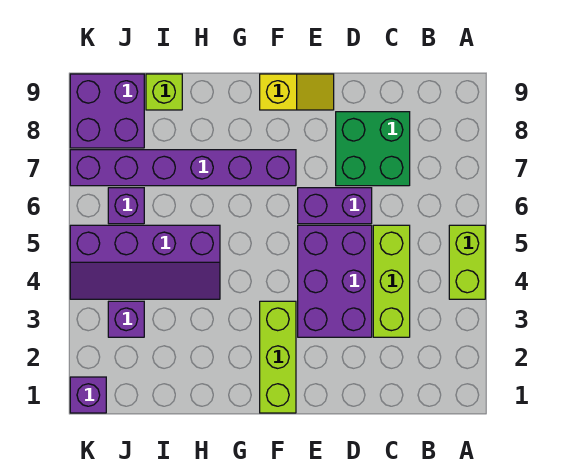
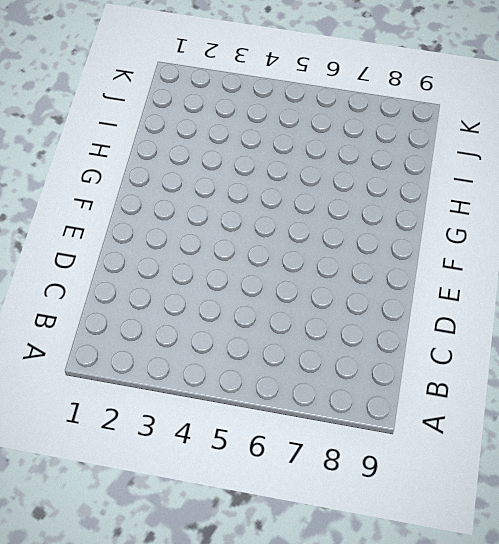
none -> lime 1x2 brick [449,225,485,299]
none -> lime 1x3 brick [373,225,410,337]
none -> green 2x2 brick [336,112,410,186]

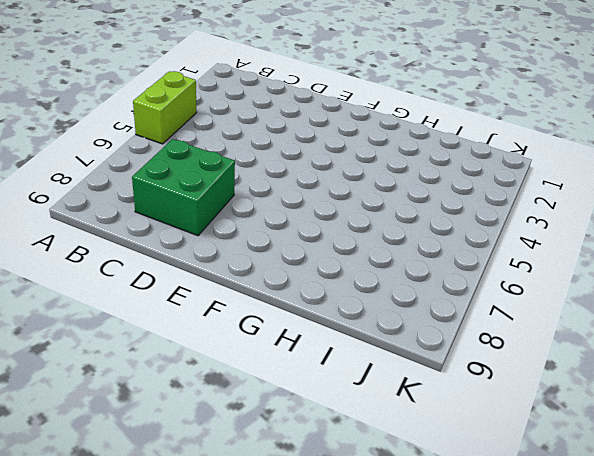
none -> lime 1x3 brick [373,225,410,337]
none -> purple 2x3 brick [298,225,372,337]
none -> purple 1x2 brick [298,188,372,224]

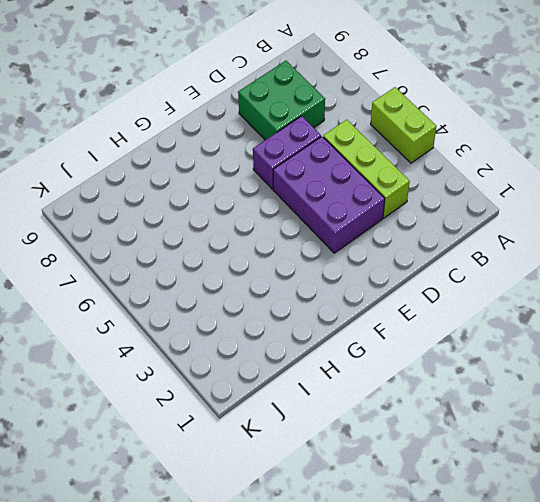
none -> yellow 1x2 slope [260,74,334,110]
none -> lime 1x3 brick [260,301,296,413]
none -> purple 1x6 brick [70,150,296,186]

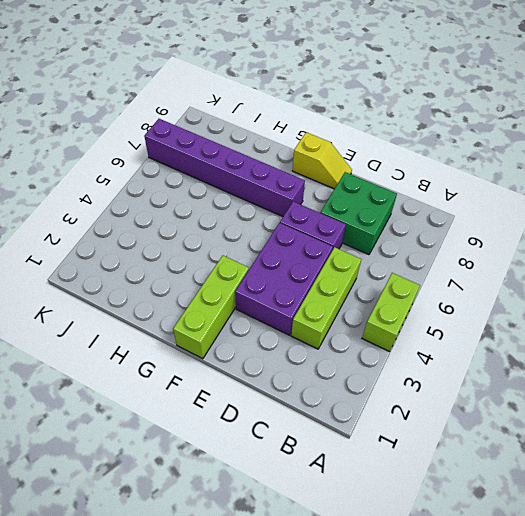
none -> purple 2x4 slope [70,225,220,299]
none -> lime 1x1 brick [146,74,182,110]
none -> purple 1x1 brick [108,301,144,337]

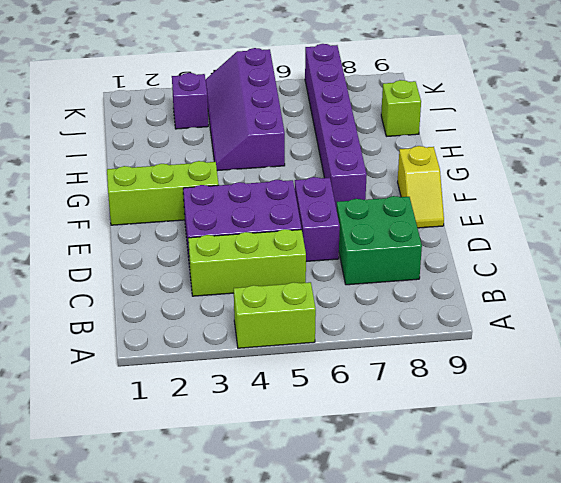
none -> purple 1x1 brick [108,188,144,224]
none -> purple 2x2 brick [70,74,144,148]
none -> purple 1x1 brick [70,377,106,413]

